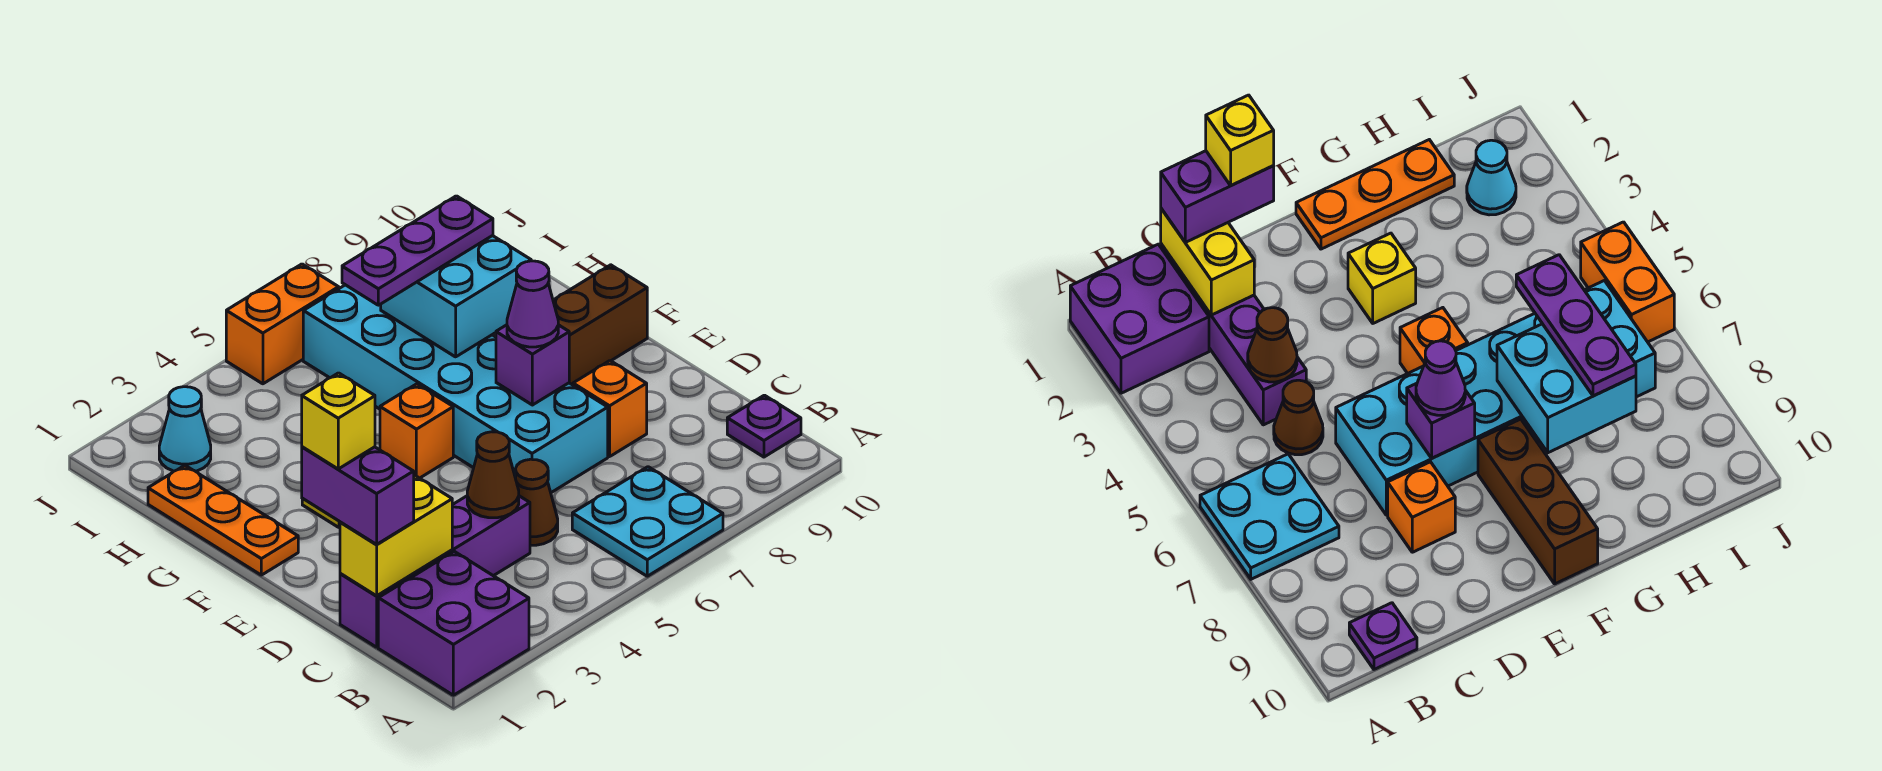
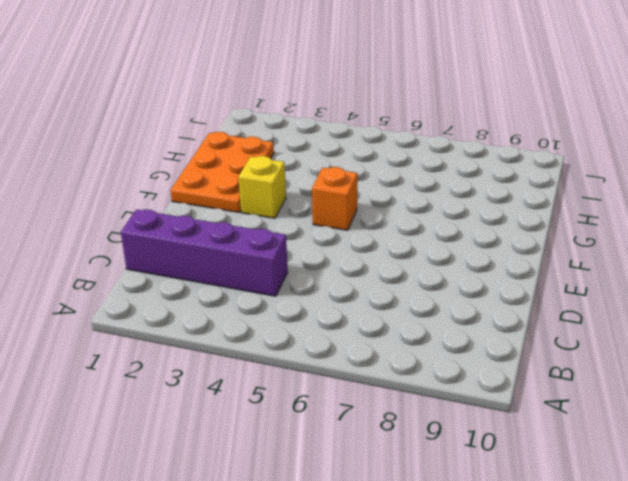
orange 2x3 plate [171,132,274,212] -> orange 1x3 plate [148,465,298,575]
none -> purple 2x2 brick [378,551,529,695]
none -> cyan 2x2 plate [572,467,723,576]
none -> purple 1x1 plate [727,395,801,457]

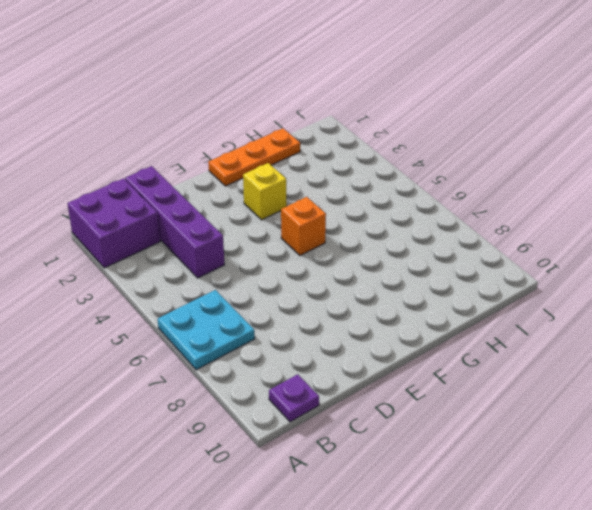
none -> brown 1x1 cone [516,459,558,545]
none -> cyan 2x6 brick [303,285,608,493]
none -> orange 1x1 brick [573,361,647,457]

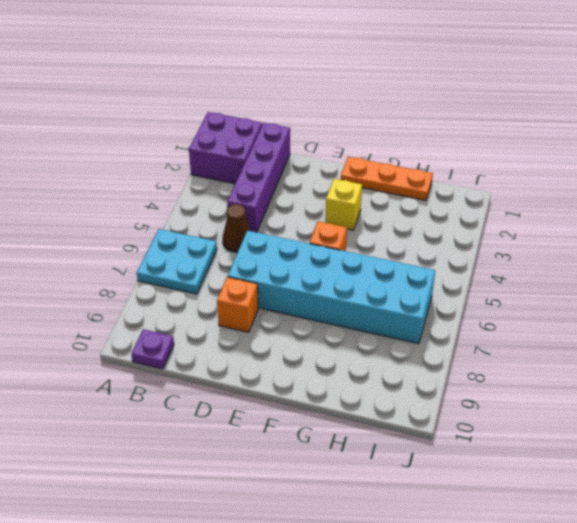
none -> brown 1x3 brick [553,265,647,384]
none -> cyan 1x1 cone [159,387,211,471]
none -> orange 1x2 brick [226,264,339,384]

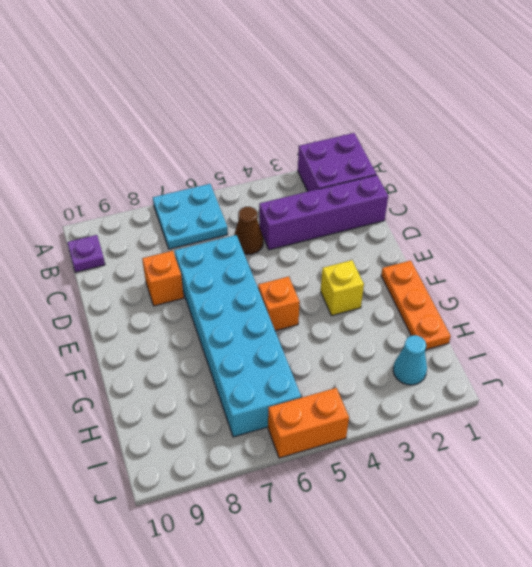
none -> brown 1x3 brick [553,265,647,384]
none -> yellow 1x2 brick [340,476,452,596]
none -> brown 1x1 cone [467,432,519,518]

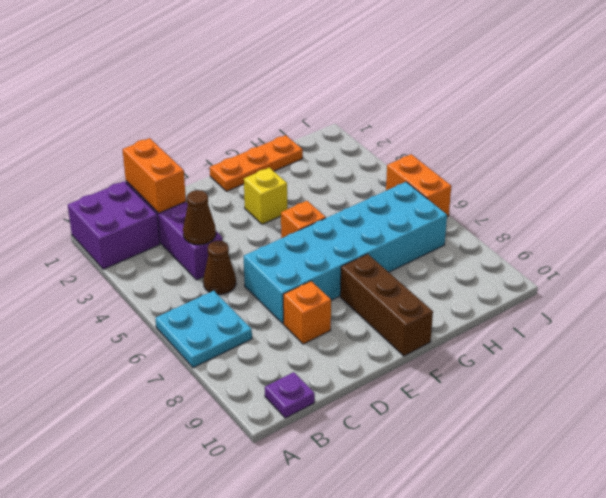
orange 1x2 brick [122,138,186,213] -> yellow 1x2 brick [340,476,452,596]
none -> cyan 1x1 cone [159,387,211,471]
none -> purple 1x1 brick [496,325,569,405]
none -> cyan 2x2 brick [381,236,531,357]

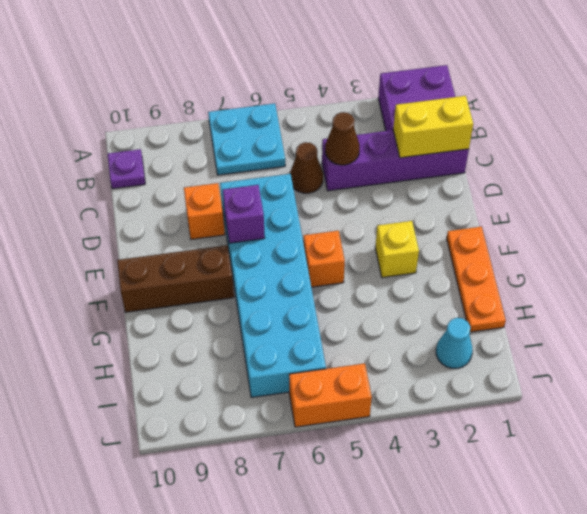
none -> cyan 2x2 brick [381,236,531,357]
none -> purple 1x2 brick [302,447,414,544]
none -> purple 1x1 cone [507,261,558,347]

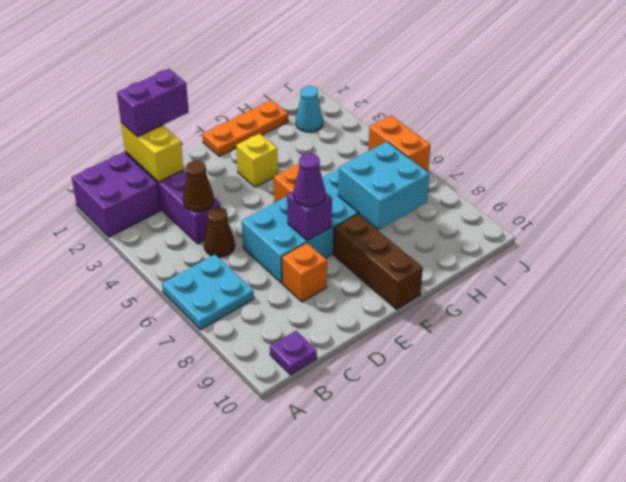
none -> purple 1x3 plate [342,196,493,305]
none -> yellow 1x1 brick [302,373,375,469]

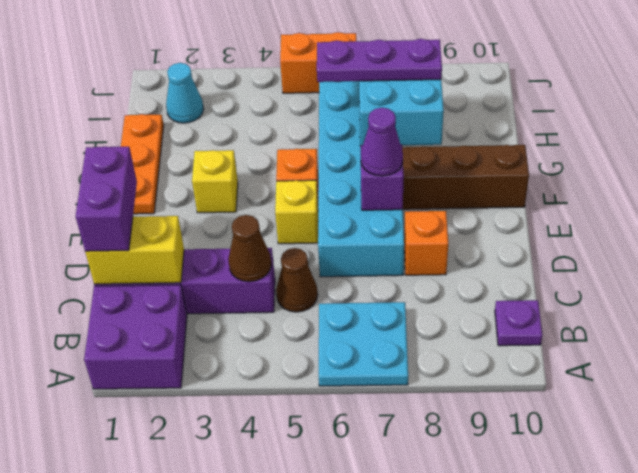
yellow 1x1 brick [275,180,318,244] -> yellow 1x1 brick moved to [302,373,375,469]

